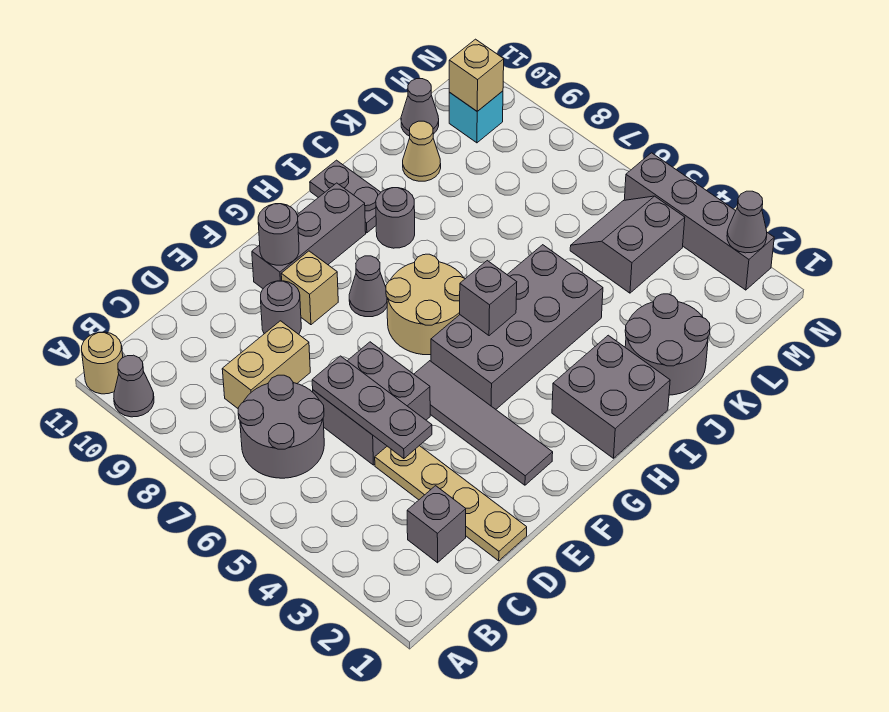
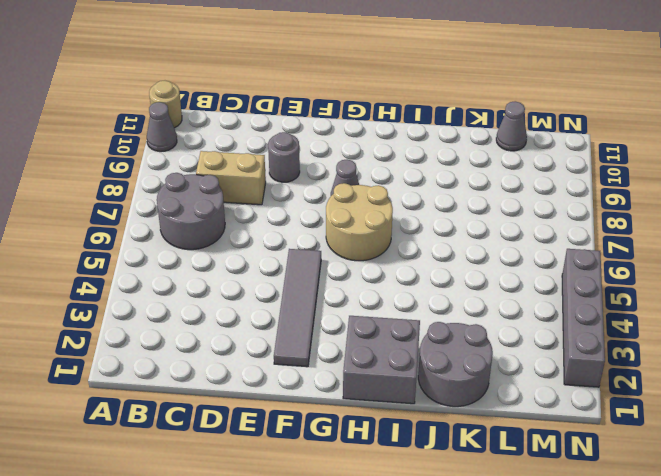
none -> grey 1x1 brick [407,486,466,563]
none -> tan 1x4 plate [375,446,527,561]
none -> grey 2x2 brick [313,342,430,465]

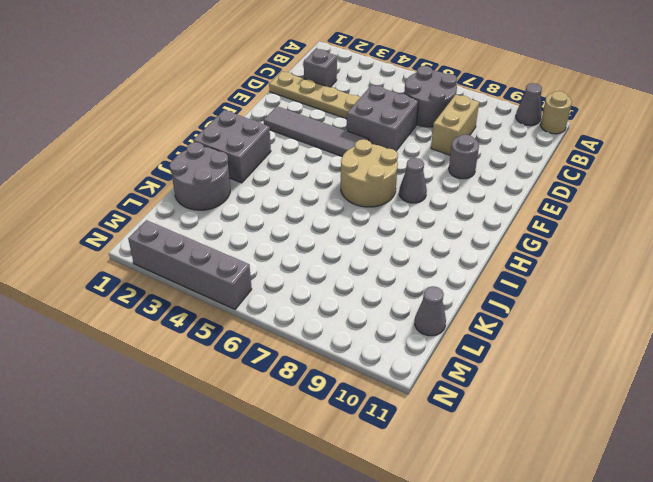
none -> tan 1x1 brick [281,251,338,325]
none -> grey 1x3 brick [252,183,366,288]
none -> grey 2x4 brick [431,245,603,409]

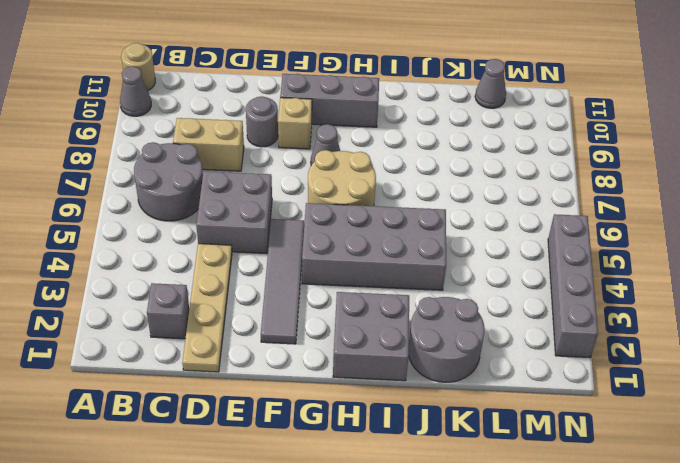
none -> grey 1x1 round brick [376,188,415,248]
none -> grey 1x2 plate [310,160,381,233]
none -> tan 1x1 cone [403,121,441,181]

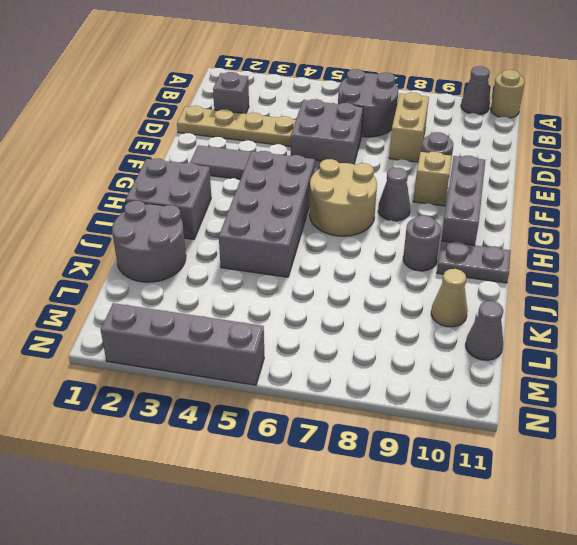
none -> grey 2x2 slope [570,196,685,293]
none -> cyan 1x1 brick [449,91,503,143]
none -> grey 1x3 plate [312,356,432,459]

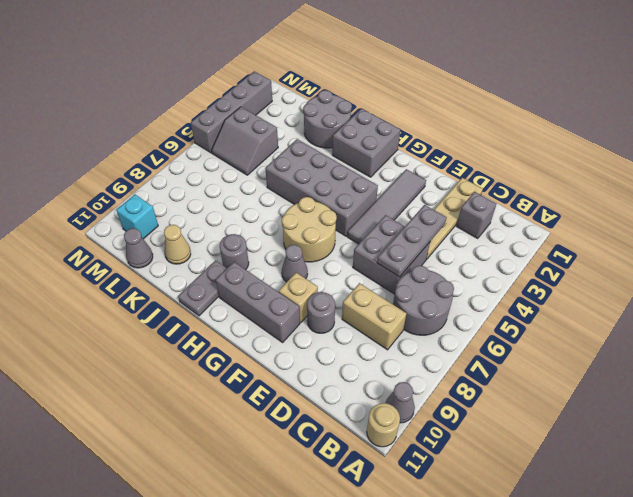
none -> grey 1x1 round brick [258,204,299,265]
none -> grey 1x1 brick [460,261,517,336]
none -> tan 1x1 brick [449,39,504,111]

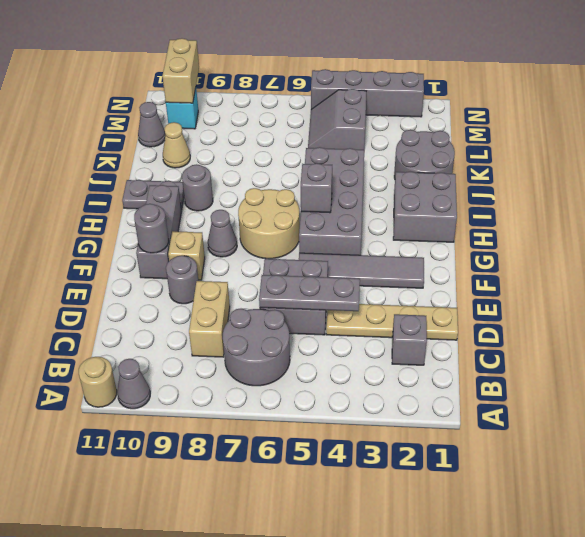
tan 1x2 brick [162,38,199,103] -> tan 1x1 brick [449,39,504,111]
none -> grey 1x1 cone [727,191,767,253]

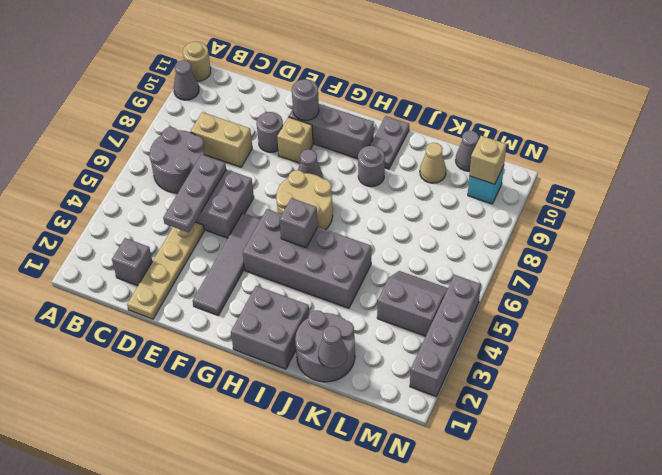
grey 1x1 cone [318,326,347,368] -> grey 1x1 cone moved to [727,191,767,253]

